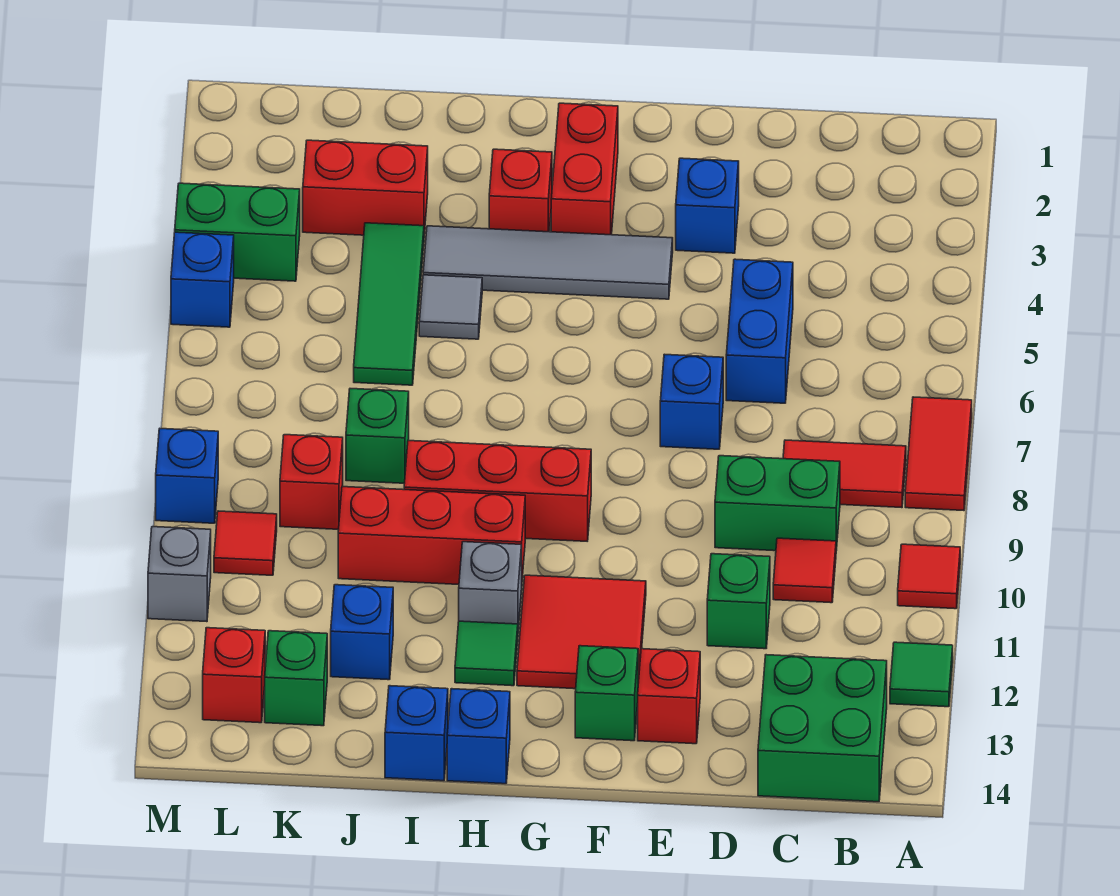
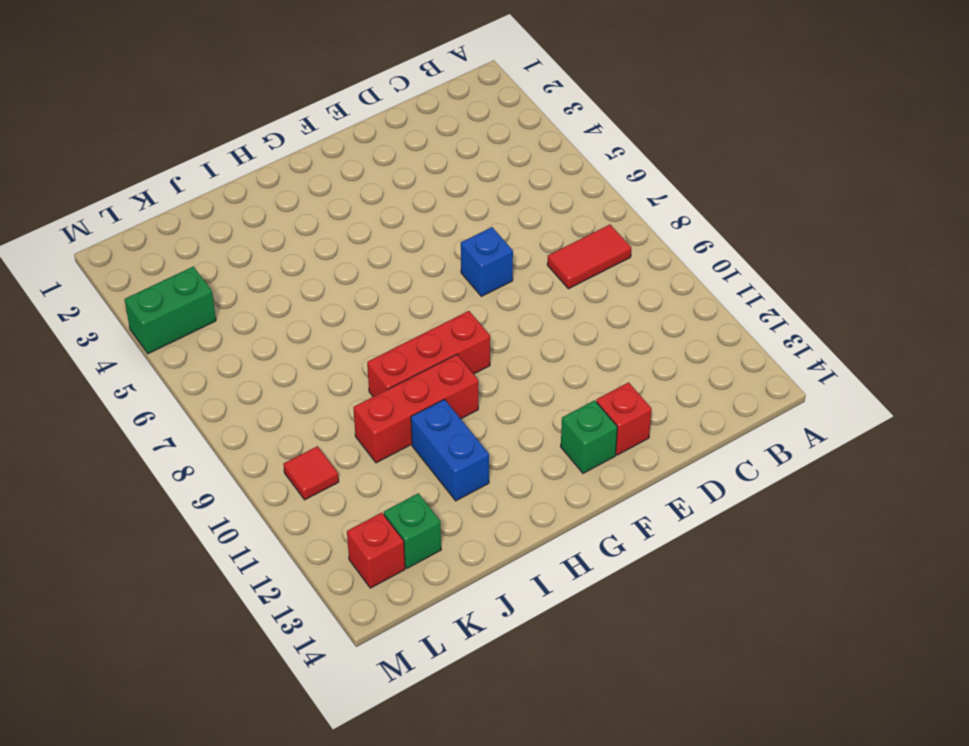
blue 1x2 brick [411,399,489,501] -> blue 1x2 brick moved to [726,259,793,403]
none -> red 1x2 tile [905,397,972,511]
none -> red 1x1 tile [898,544,960,609]
none -> green 1x1 tile [890,642,953,707]
none -> green 2x2 brick [758,655,887,802]

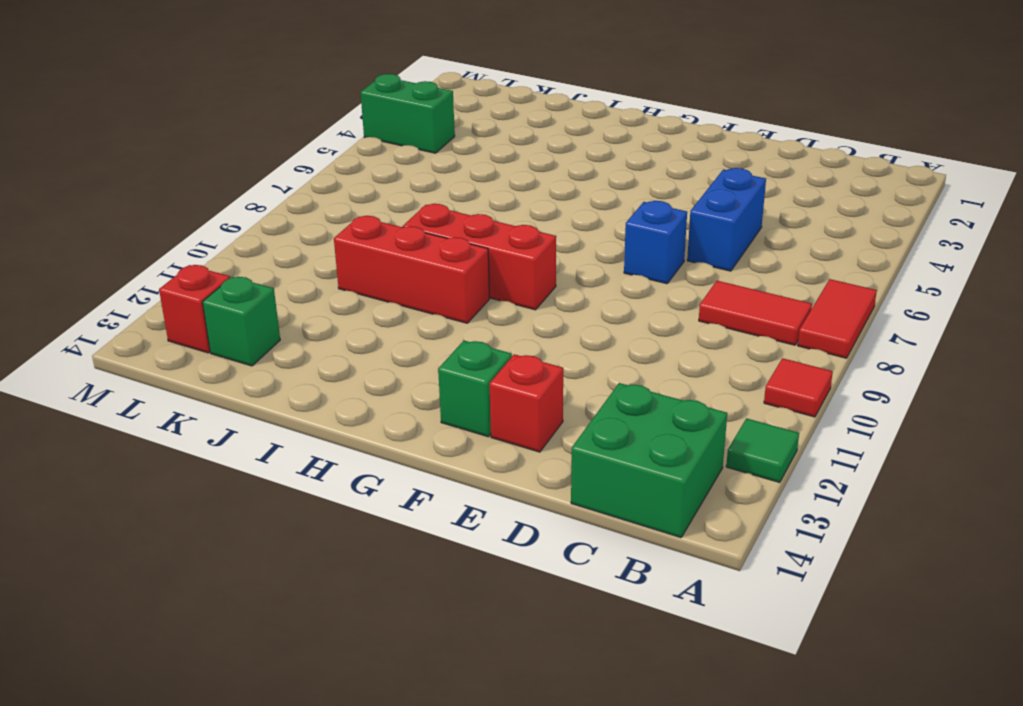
none -> green 1x2 brick [715,456,840,551]
none -> red 1x1 tile [773,538,836,603]
none -> green 1x1 brick [707,554,770,649]
none -> blue 1x1 brick [676,158,739,253]

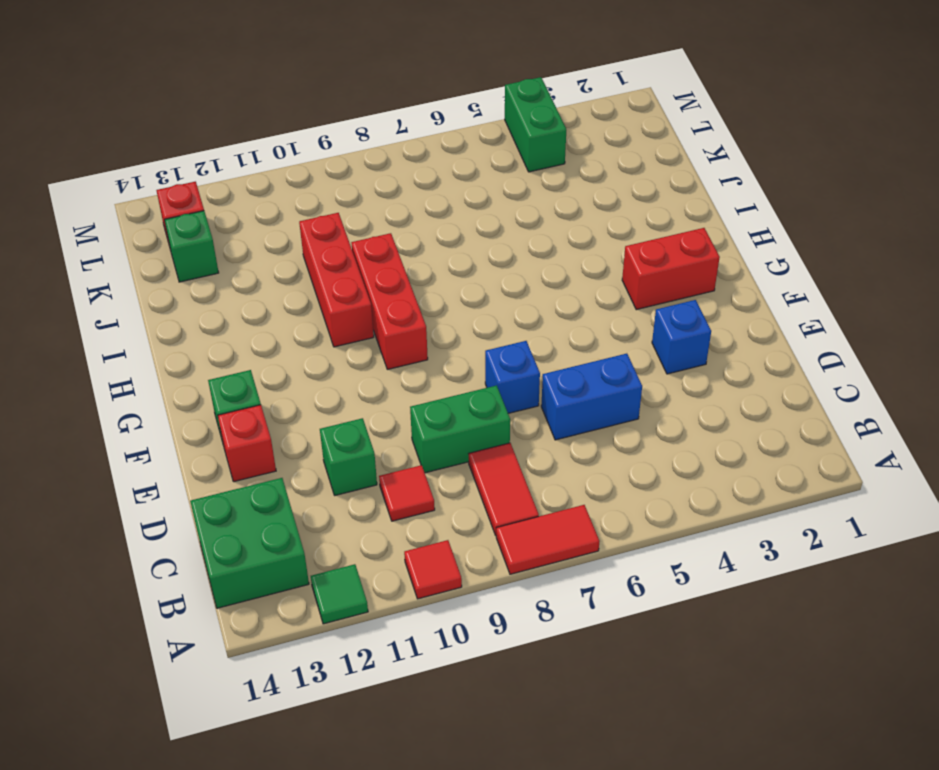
green 1x2 brick [410,385,510,473] -> green 1x2 brick turned to [715,456,840,551]
none -> grey 1x4 tile [423,226,673,299]
none -> red 2x2 tile [517,575,646,689]
none -> red 1x1 brick [489,149,552,232]
none -> grey 1x1 brick [459,542,522,629]

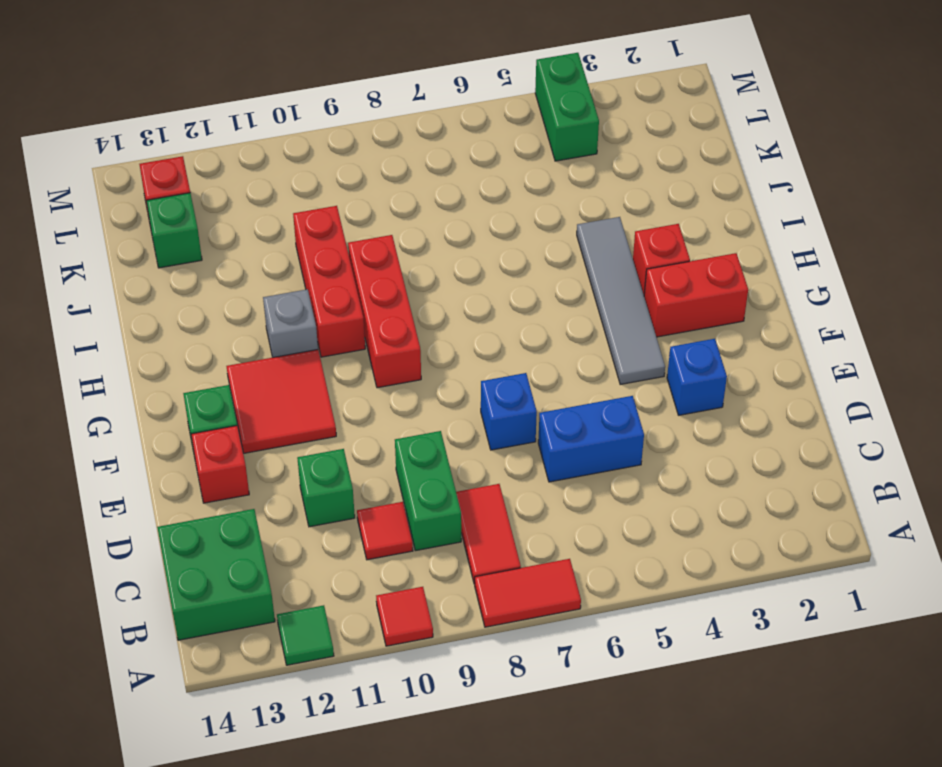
none -> green 1x1 tile [455,621,518,686]
none -> blue 1x1 brick [447,689,510,784]
none -> grey 1x1 tile [419,275,482,339]
none -> blue 1x1 brick [385,686,448,781]

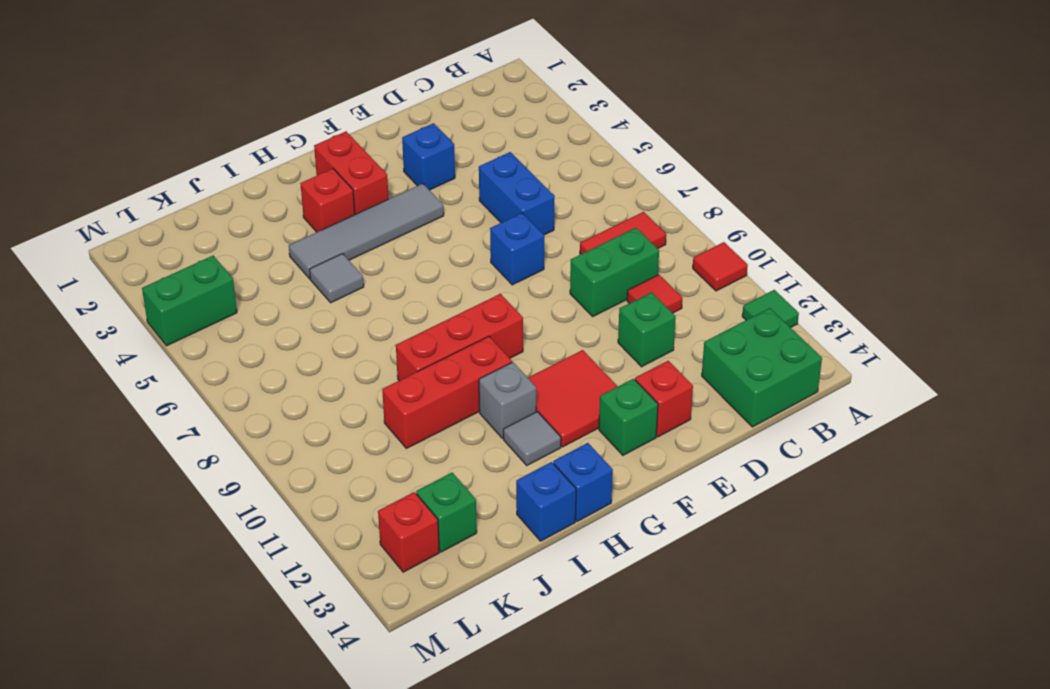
grey 1x1 tile [503,412,561,465] -> green 1x1 tile [455,621,518,686]
none -> red 1x2 tile [905,397,972,511]
none -> red 1x2 brick [303,140,428,235]
none -> green 1x3 tile [354,223,424,385]
none -> green 1x1 brick [346,389,409,483]

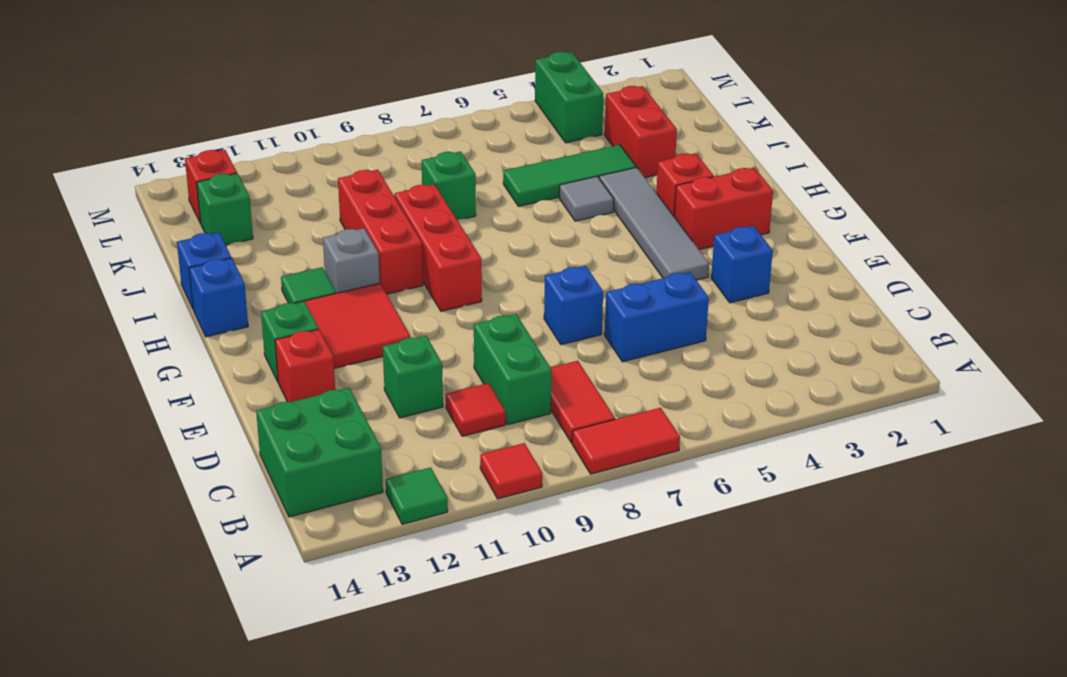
none -> blue 1x1 brick [331,585,393,680]
none -> red 1x1 brick [280,435,343,529]
none -> red 1x1 tile [214,511,277,575]
none -> blue 1x1 brick [171,232,234,327]

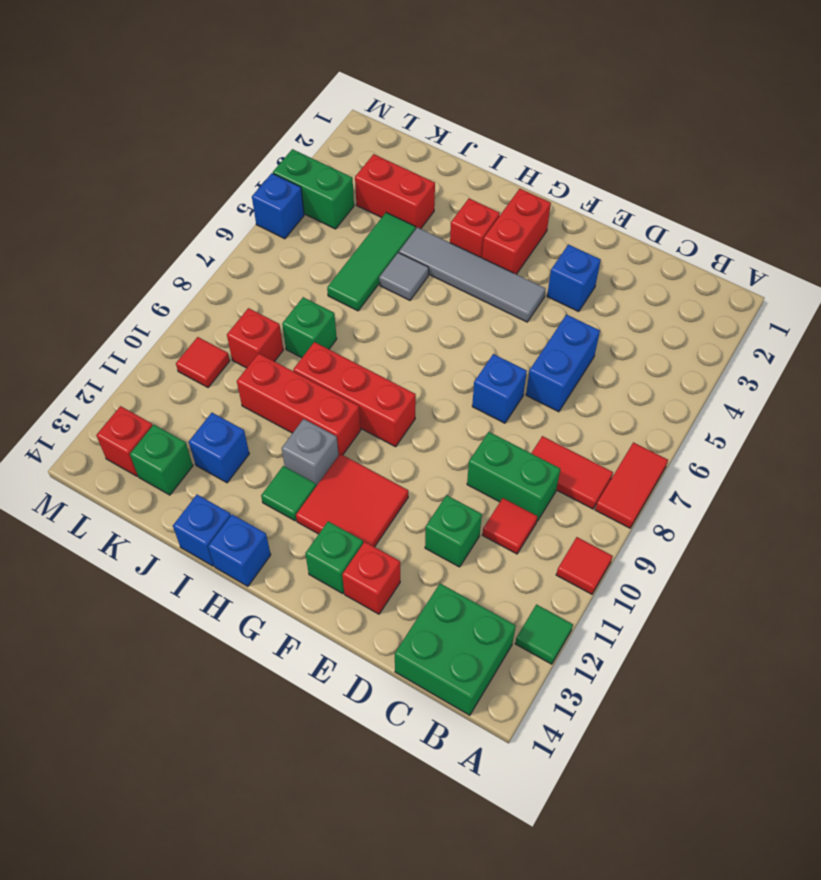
none -> blue 1x1 brick [156,429,218,523]
none -> grey 1x1 brick [148,527,211,622]

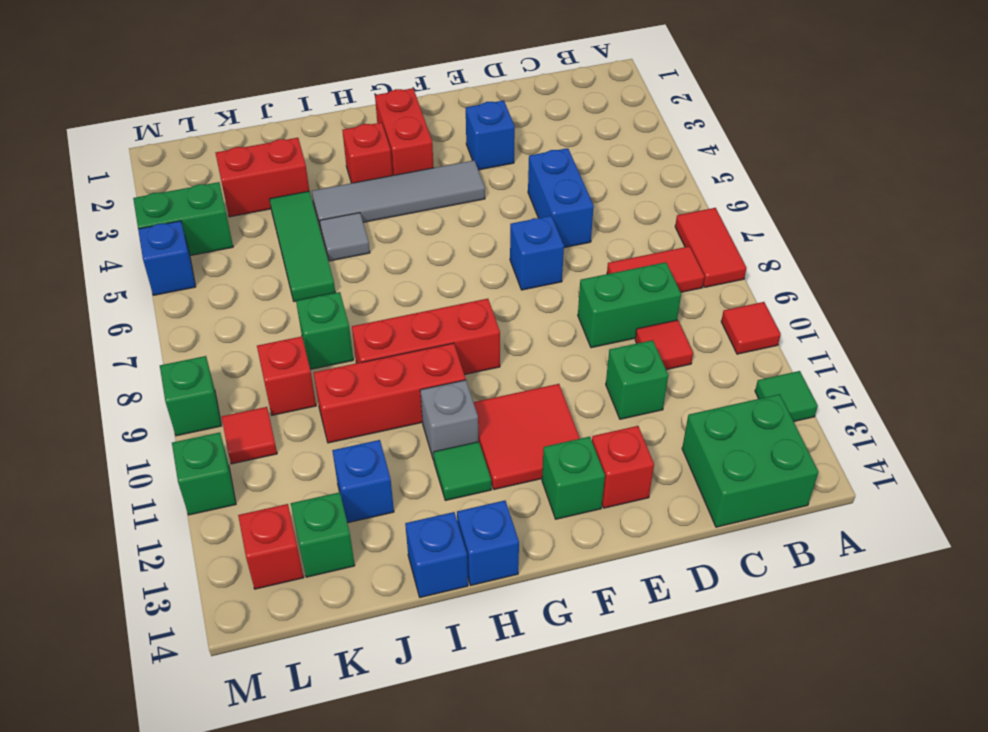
green 1x1 brick [160,356,221,436] -> blue 1x1 brick [156,429,218,523]
green 1x1 brick [172,432,236,515] -> grey 1x1 brick [148,527,211,622]

